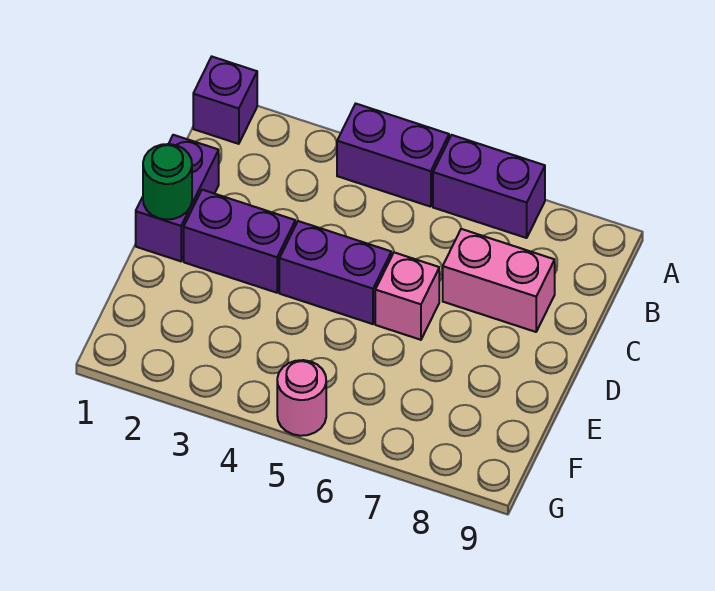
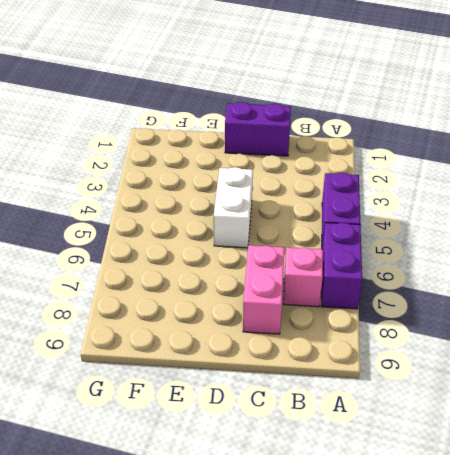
pink 1x1 brick [283,247,323,307] -> pink 1x1 brick moved to [375,252,439,340]
white 1x2 brick [214,167,253,248] -> purple 1x2 brick [279,221,391,324]
none -> purple 1x1 brick [193,57,257,144]
none -> purple 1x2 brick [184,190,295,293]

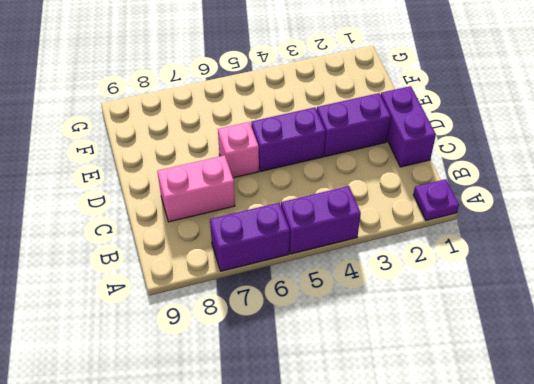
purple 1x1 plate [413,179,459,220] -> purple 1x1 brick [193,57,257,144]
none -> pink 1x1 round brick [277,360,326,436]
none -> green 1x1 round brick [143,144,192,220]

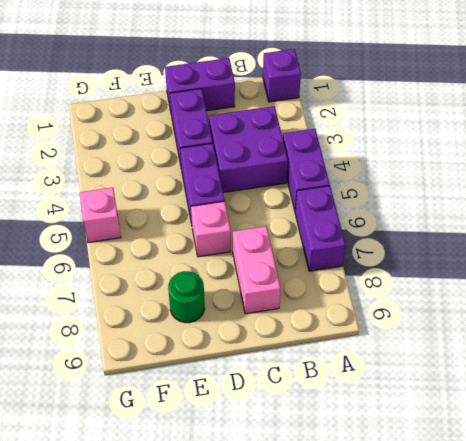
purple 2x2 brick [209,106,288,193] -> none
green 1x1 round brick [168,271,205,323] -> green 1x1 round brick moved to [143,144,192,220]
pink 1x1 brick [80,187,121,243] -> pink 1x1 round brick [277,360,326,436]

